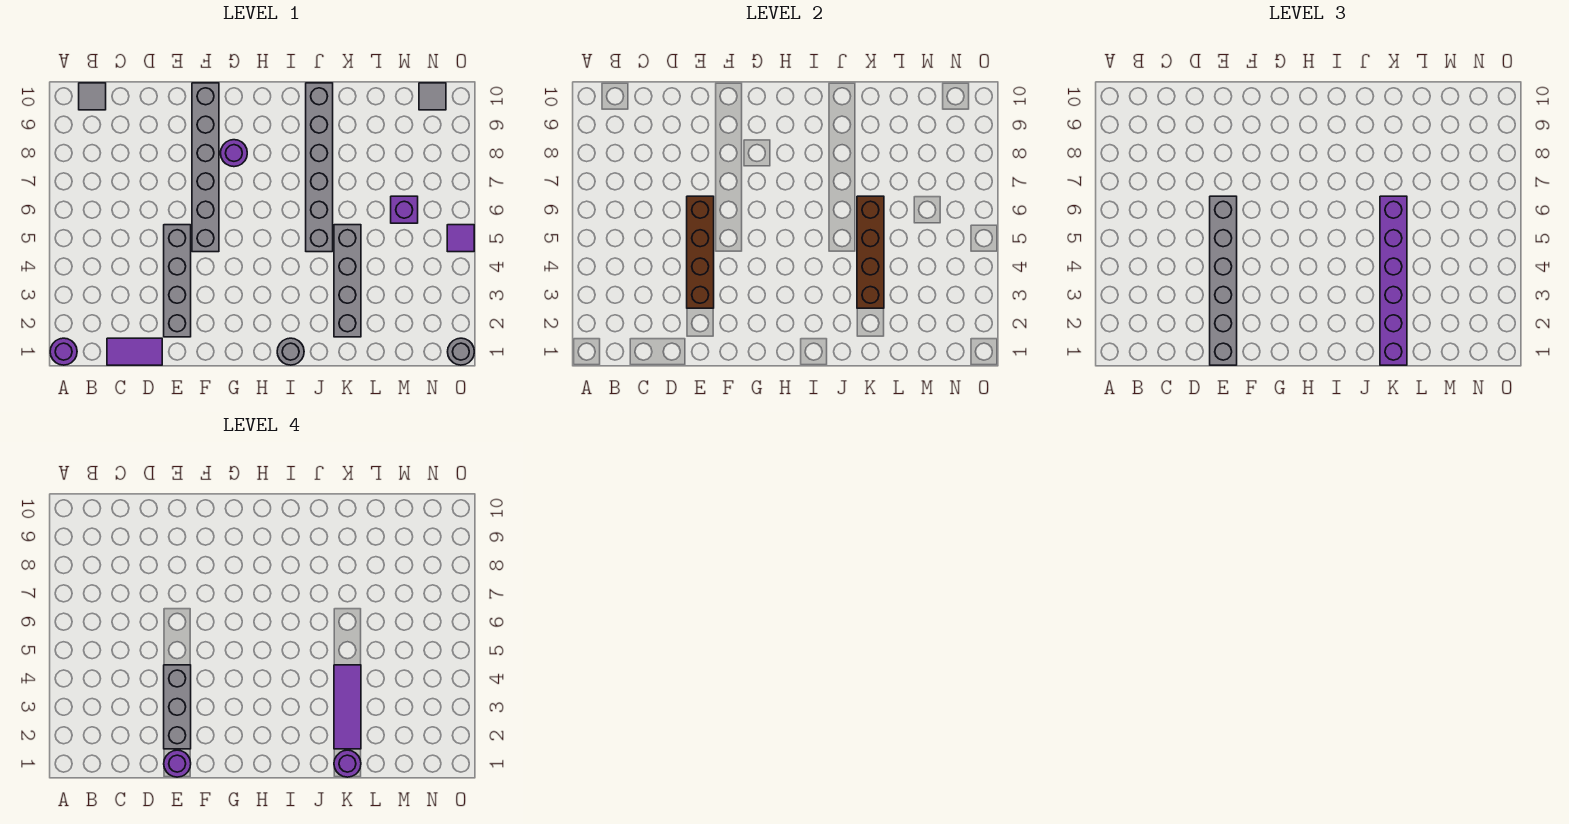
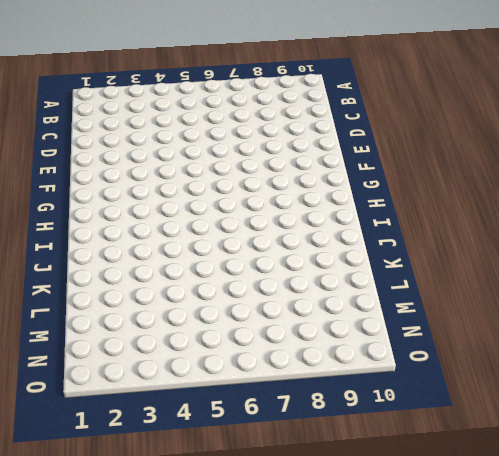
none -> purple 1x1 round brick [50,338,77,365]
none -> grey 1x1 tile [79,83,106,110]
none -> purple 1x2 tile [107,338,162,365]

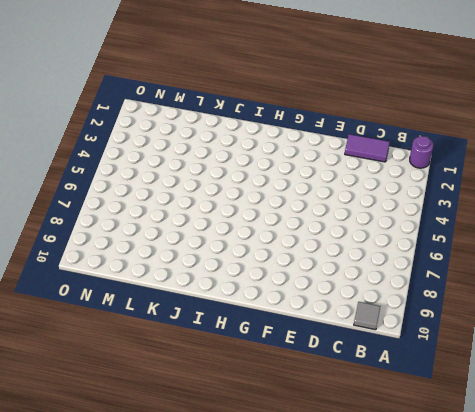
none -> grey 1x4 brick [164,225,191,337]
none -> grey 1x6 brick [192,83,219,252]
none -> purple 1x1 round brick [221,140,247,167]

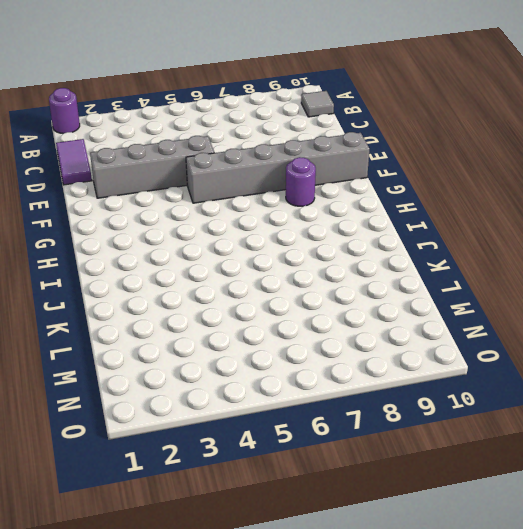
none -> grey 1x1 round brick [277,338,304,365]
none -> grey 1x6 brick [306,83,333,252]
none -> grey 1x4 brick [334,225,361,337]

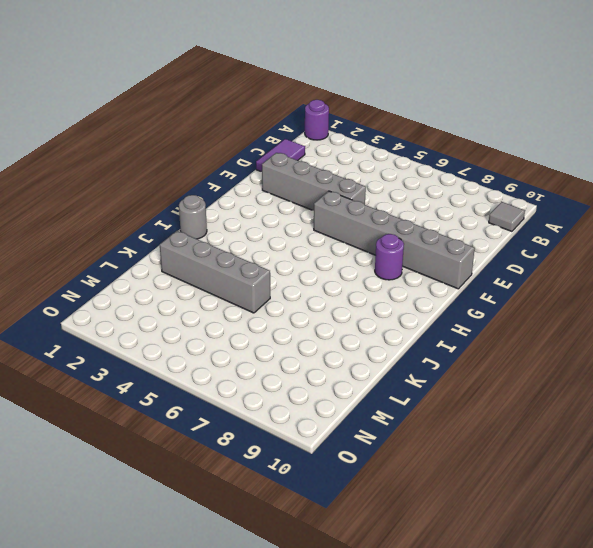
none -> grey 1x6 brick [306,83,333,252]
none -> purple 1x1 brick [391,196,418,223]
none -> grey 1x1 tile [419,83,446,110]

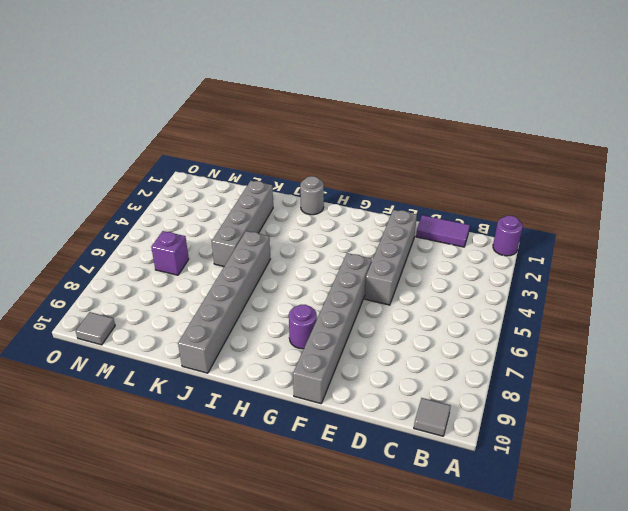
none -> grey 1x1 round brick [448,338,474,365]
none -> purple 1x1 tile [447,225,474,252]
none -> brown 1x4 brick [687,196,714,308]

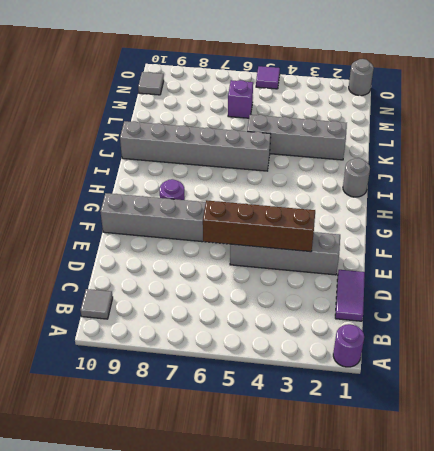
none -> brown 1x4 brick [857,196,884,308]
none -> grey 1x6 brick [1210,196,1237,365]
none -> purple 1x6 brick [1380,196,1407,365]

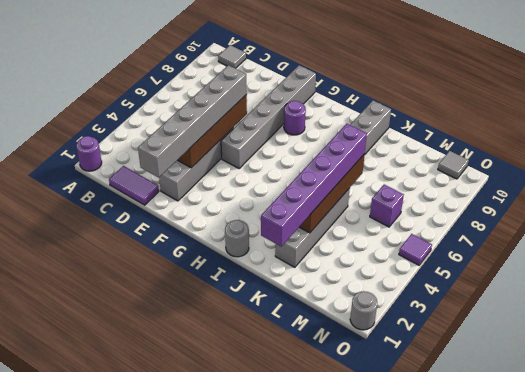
none -> purple 1x1 round brick [164,750,191,777]
none -> grey 1x3 brick [164,665,191,749]
none -> purple 1x1 round brick [334,750,361,777]

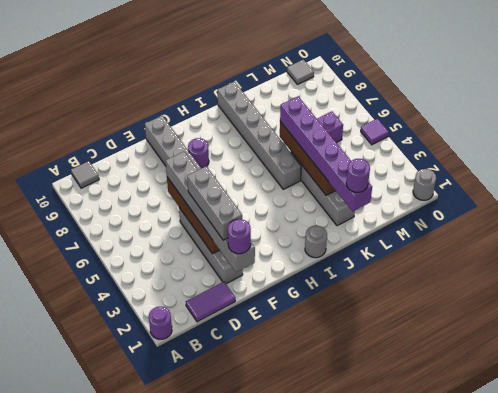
none -> purple 1x3 tile [334,665,361,749]

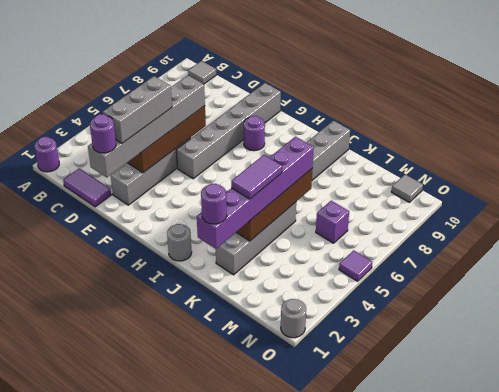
purple 1x2 tile [231,155,282,199] -> purple 1x3 tile [334,665,361,749]

